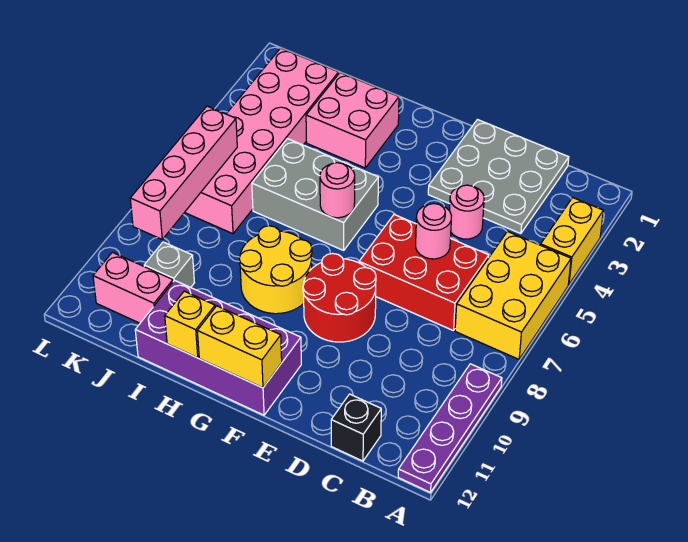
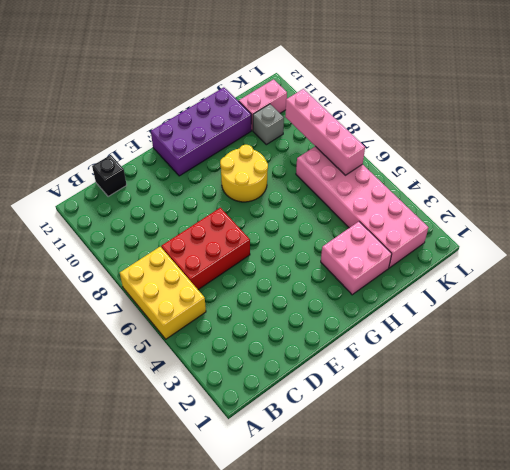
none -> yellow 1x2 brick [541,198,603,285]
none -> purple 1x4 plate [398,364,502,492]
none -> grey 3x3 plate [428,120,569,234]

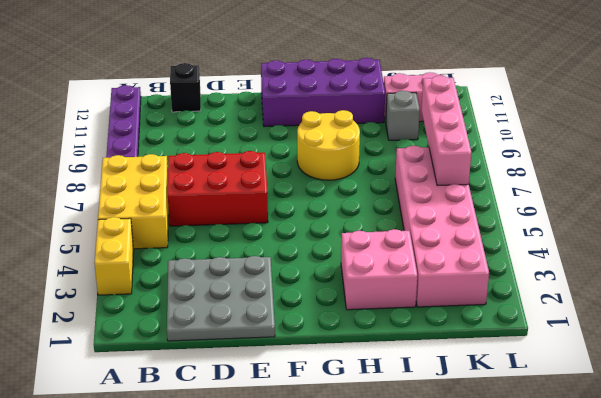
none -> pink 1x1 round brick [450,185,484,239]
none -> red 2x2 round brick [303,253,376,342]
none -> grey 2x3 brick [252,139,378,250]

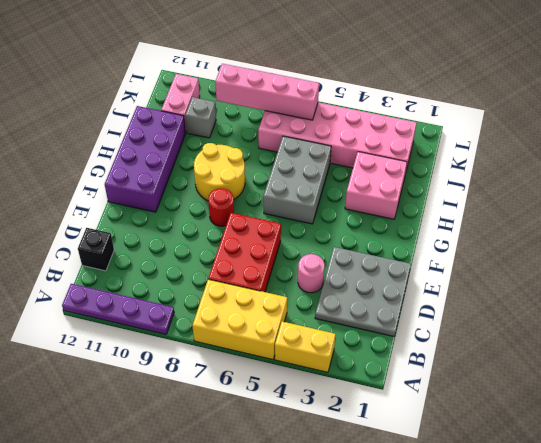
red 1x1 round brick [208,188,234,226] -> red 2x2 round brick [303,253,376,342]
none -> pink 1x1 round brick [416,204,451,259]
none -> yellow 1x2 brick [197,306,282,388]
none -> pink 1x1 round brick [320,163,355,218]

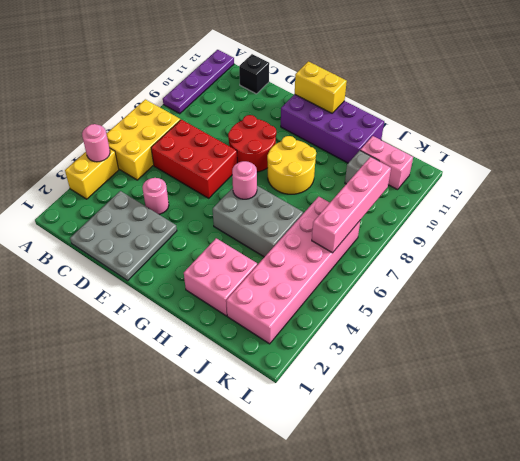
pink 1x1 round brick [82,124,110,162] -> pink 1x1 round brick moved to [416,204,451,259]
none -> yellow 1x1 brick [165,291,215,358]

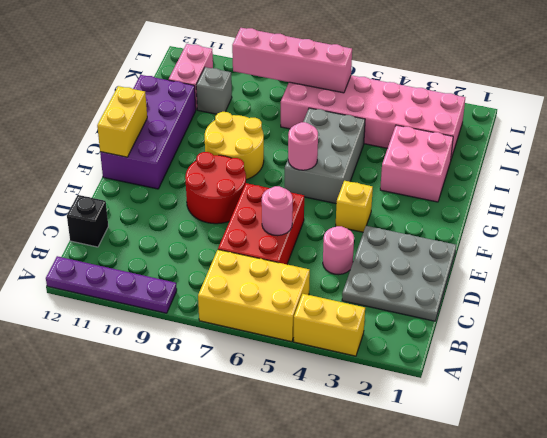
yellow 1x1 brick [336,181,373,232] -> yellow 1x1 brick moved to [165,291,215,358]

